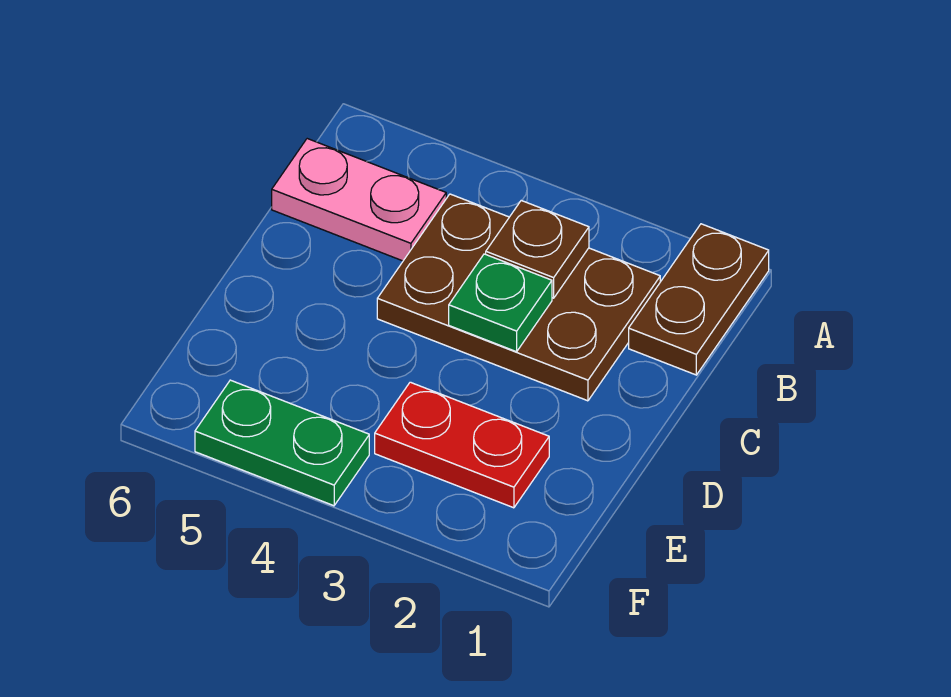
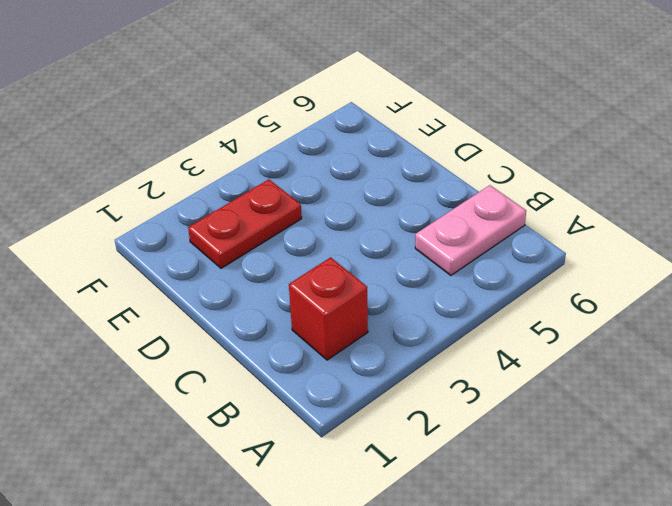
red 1x1 brick [289,257,368,360] -> brown 2x3 plate [377,194,660,401]
none -> brown 1x2 plate [629,224,769,375]
none -> green 1x2 plate [195,380,369,506]

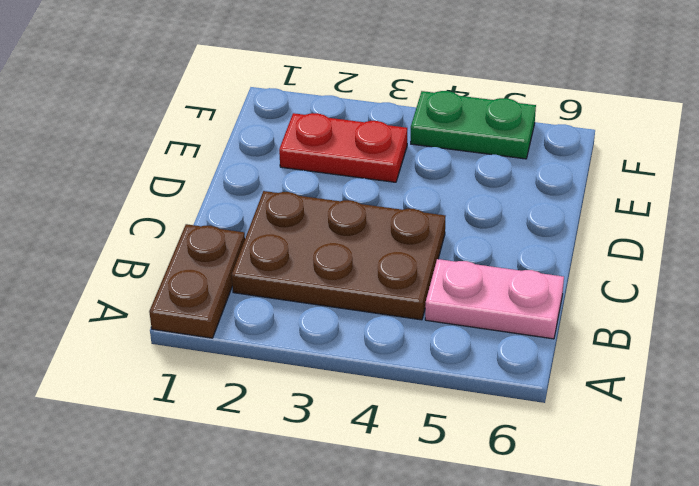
none -> brown 1x1 plate [486,201,589,298]
none -> green 1x1 plate [449,254,552,352]

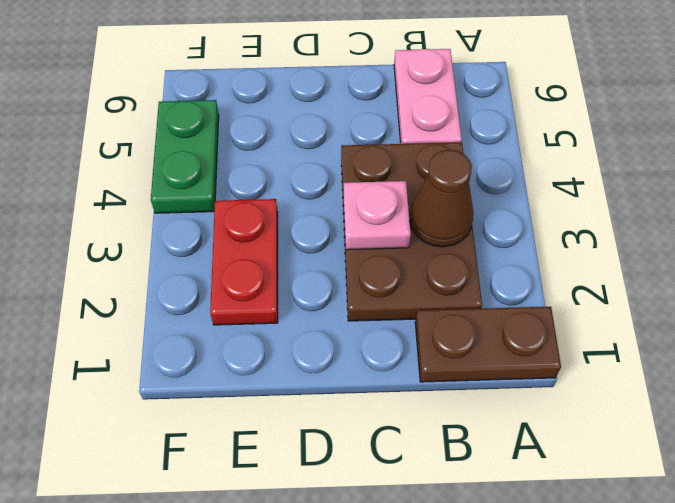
brown 1x1 cone [410,150,473,247] -> brown 1x1 plate [486,201,589,298]
pink 1x1 plate [343,181,411,250] -> green 1x1 plate [449,254,552,352]

